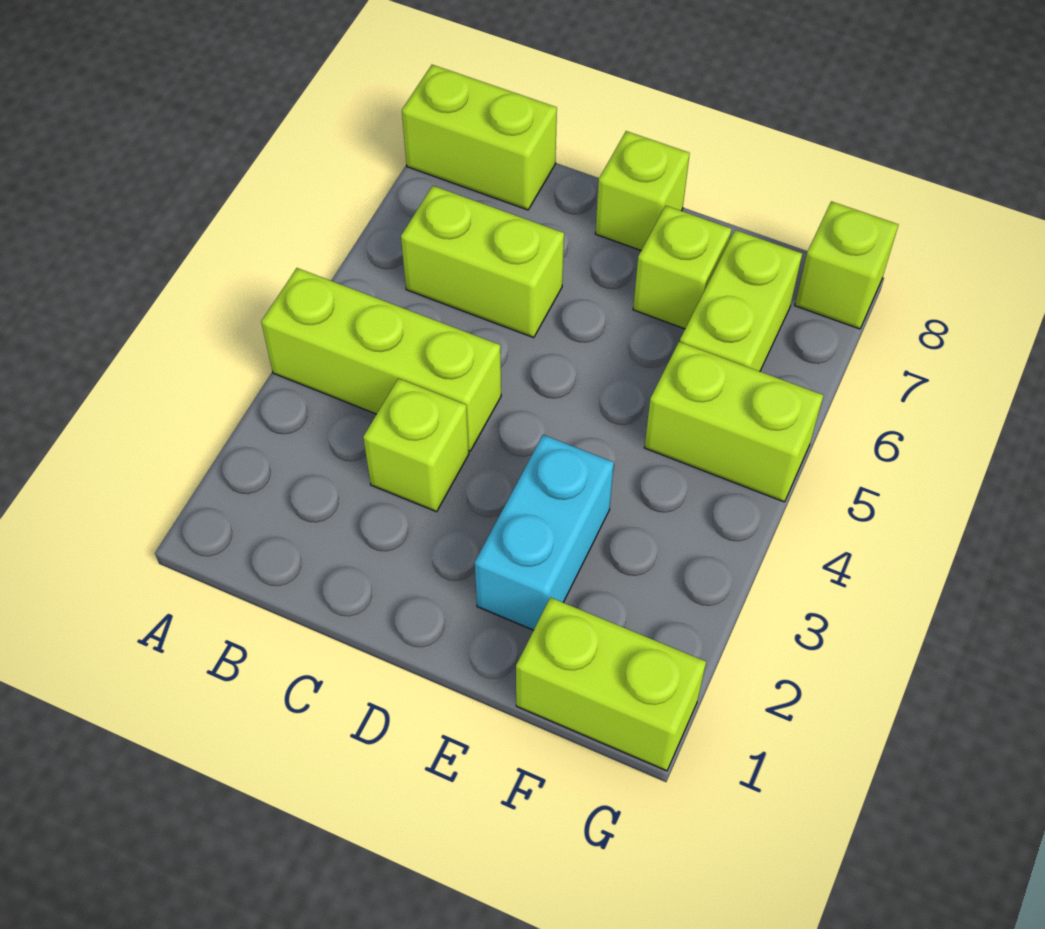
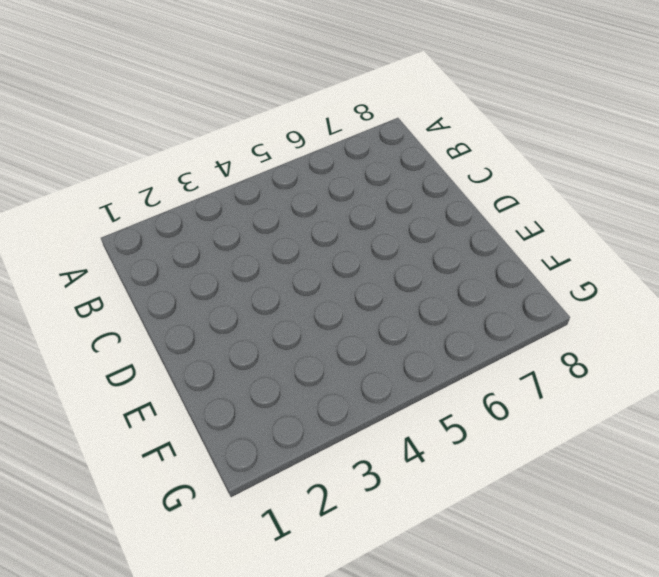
none -> lime 1x3 brick [261,268,501,451]
none -> lime 1x2 brick [402,65,557,210]

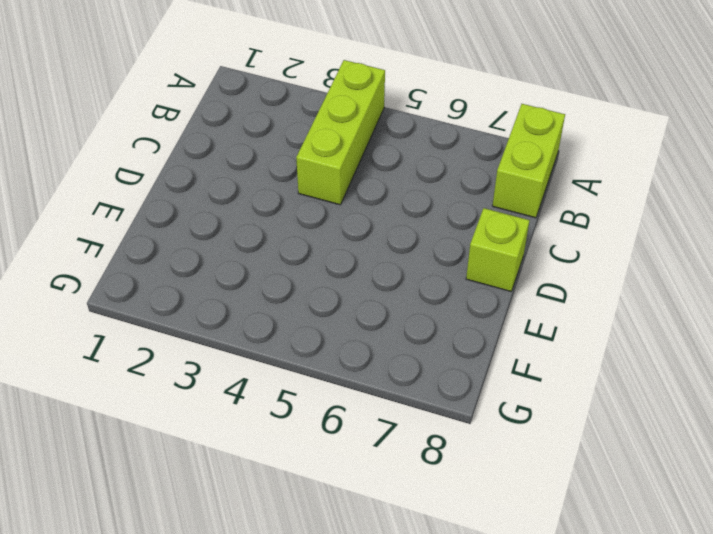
none -> lime 1x2 brick [401,186,564,338]
none -> lime 1x1 brick [363,378,469,512]

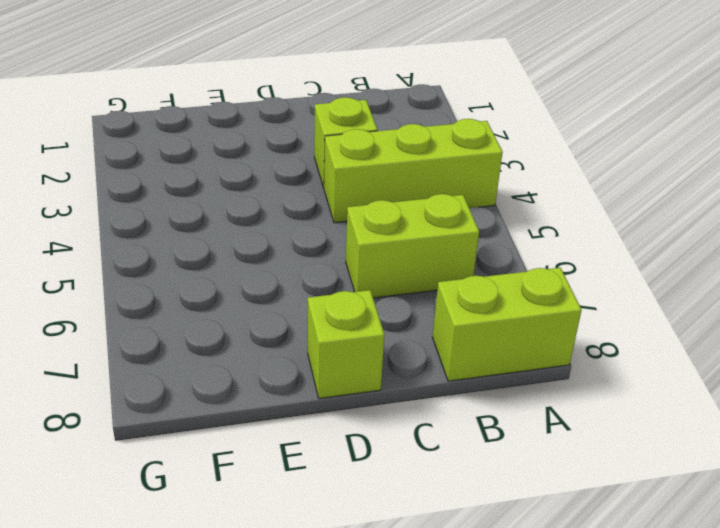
none -> cyan 1x2 brick [475,435,614,630]
none -> lime 1x1 brick [633,206,731,329]

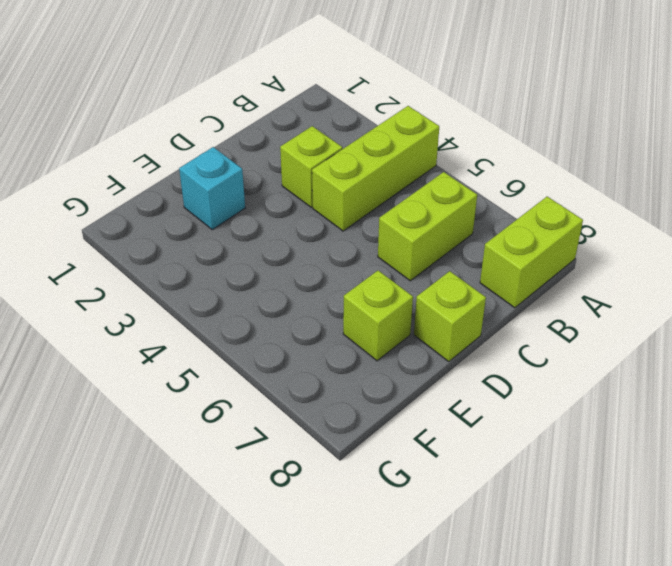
cyan 1x1 brick [179,147,245,230] -> cyan 1x2 brick [475,435,614,630]
none -> lime 1x2 brick [516,597,706,771]
none -> lime 1x2 brick [644,342,823,502]

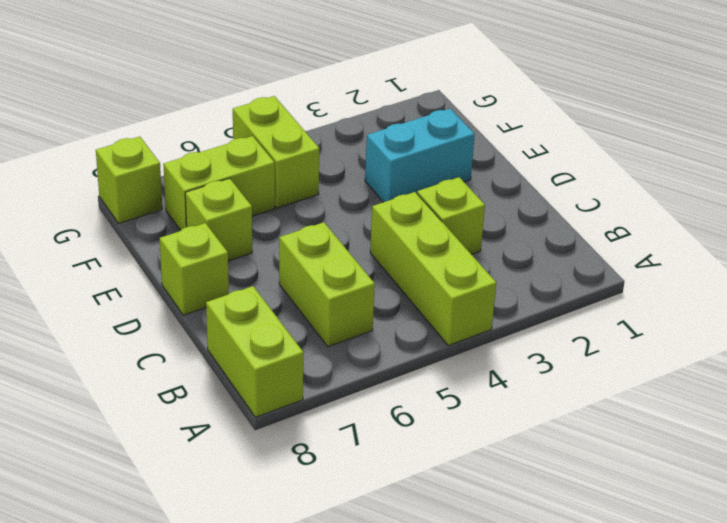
none -> lime 1x2 brick [516,597,706,771]

